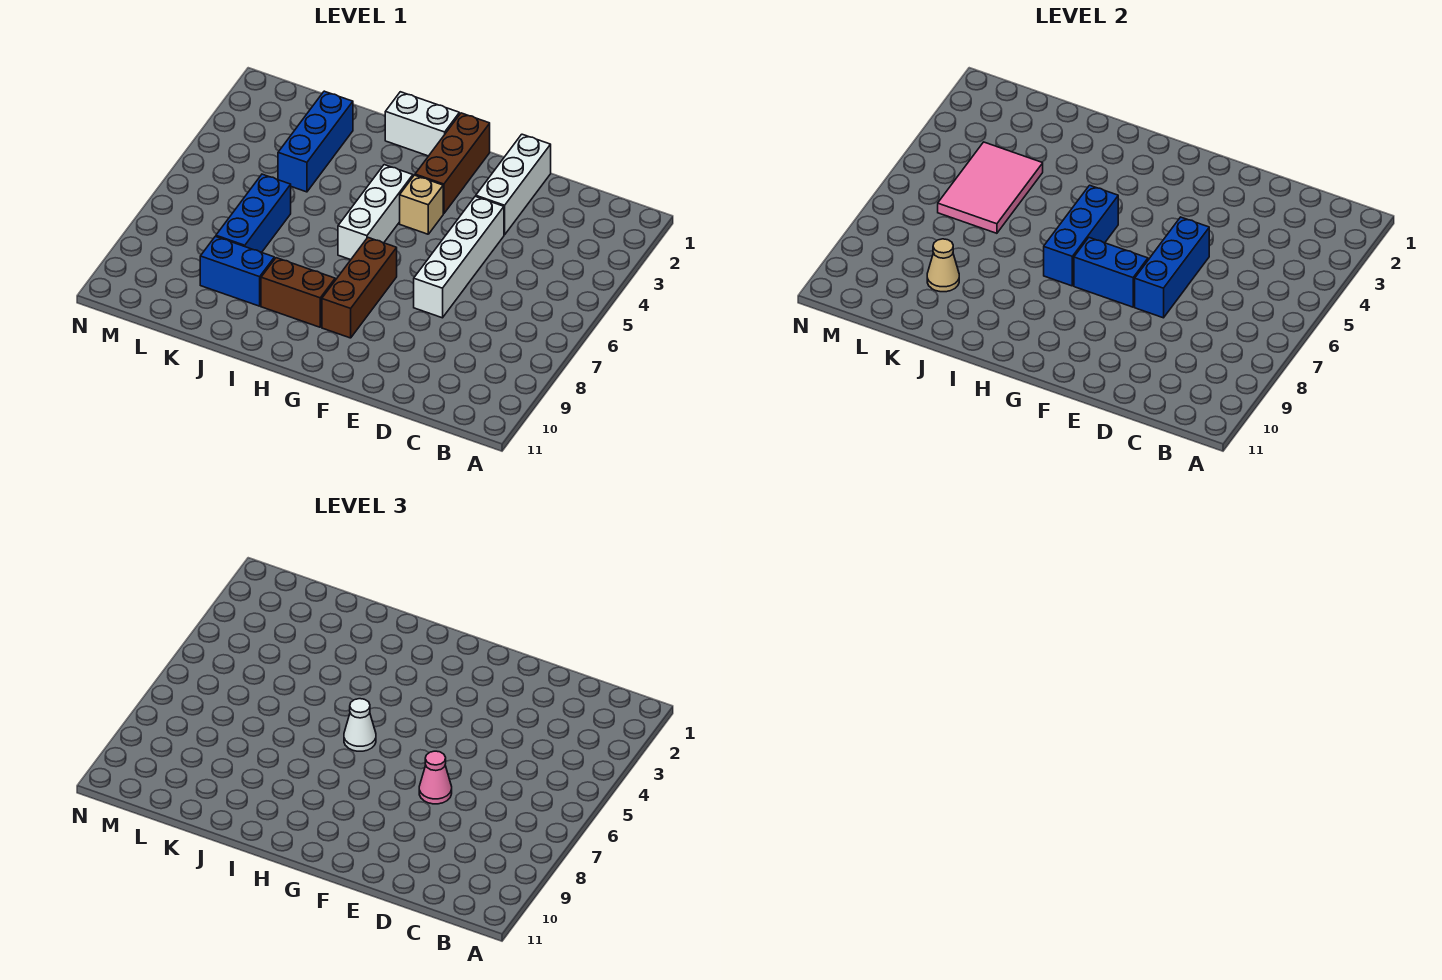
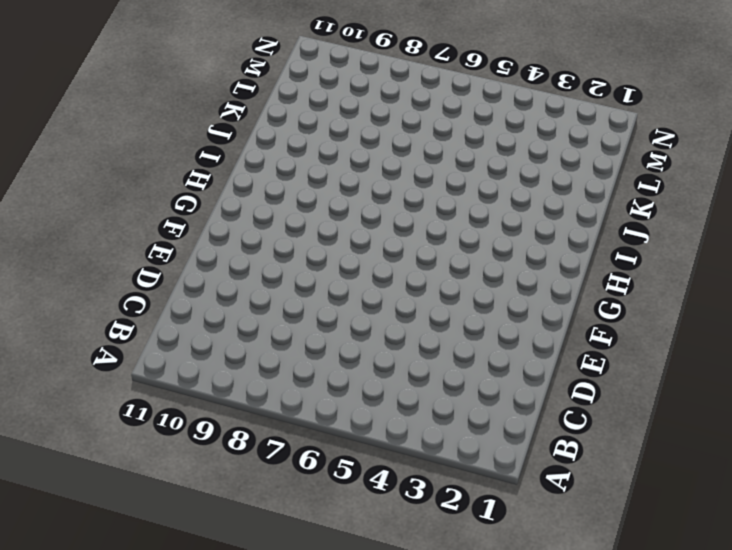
none -> white 1x3 brick [476,134,551,235]
none -> white 1x4 brick [414,196,504,318]
none -> brown 1x3 brick [415,113,490,214]

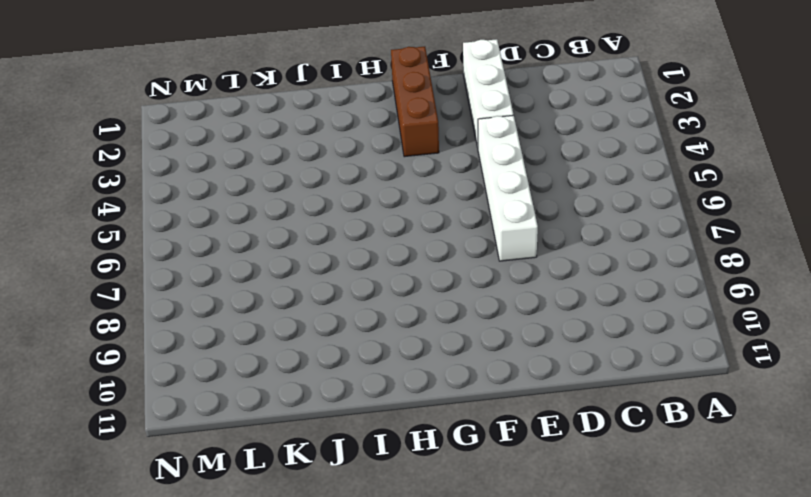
none -> tan 1x1 brick [400,175,443,234]
none -> brown 1x3 brick [322,238,397,338]
none -> white 1x2 brick [385,92,459,156]

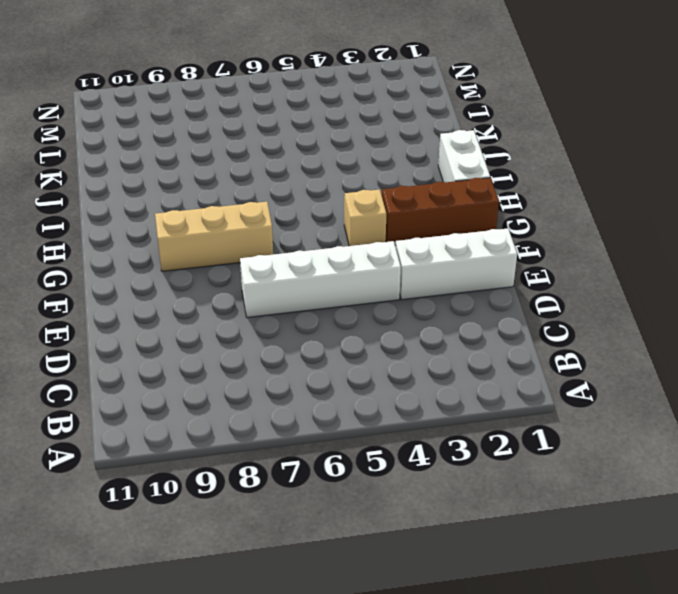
tan 1x3 brick [155,202,273,271] -> brown 1x3 brick [322,238,397,338]
none -> white 1x3 brick [338,165,413,260]
none -> brown 1x2 brick [261,258,335,327]
none -> blue 1x2 brick [200,236,274,306]

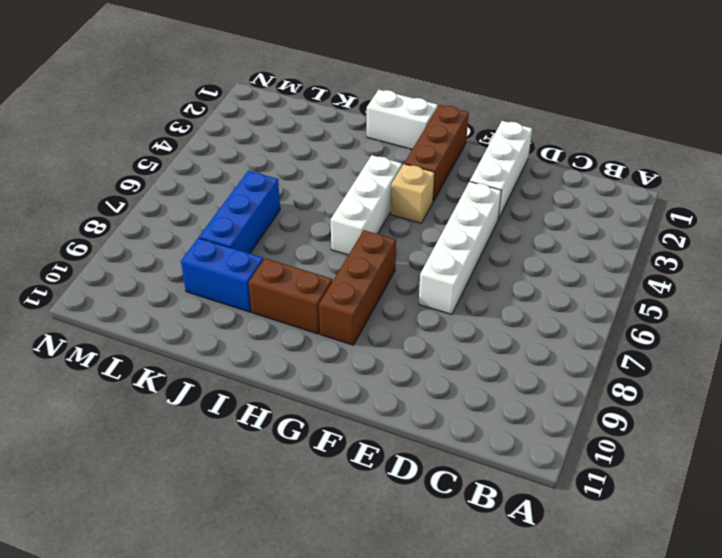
none -> blue 1x3 brick [278,91,353,192]
none -> blue 1x3 brick [1135,217,1209,318]
none -> blue 1x2 brick [1074,238,1148,307]

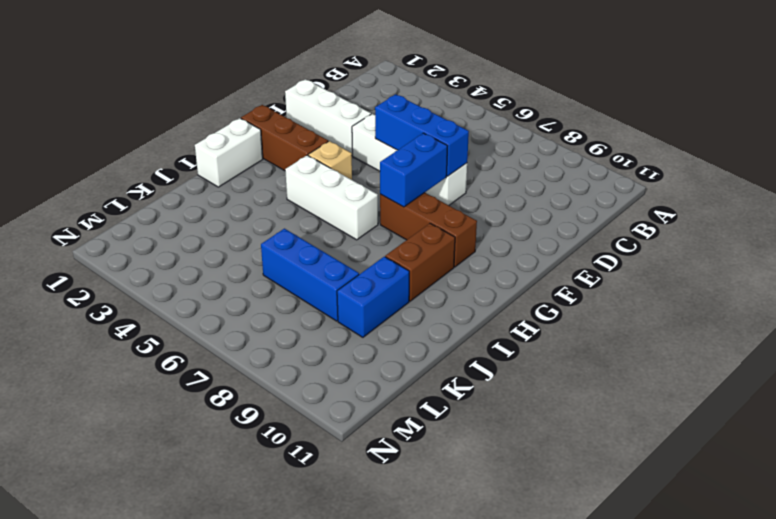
none -> blue 1x3 brick [278,91,353,192]
none -> blue 1x3 brick [1044,185,1118,286]
none -> pink 2x3 tile [938,142,1043,233]

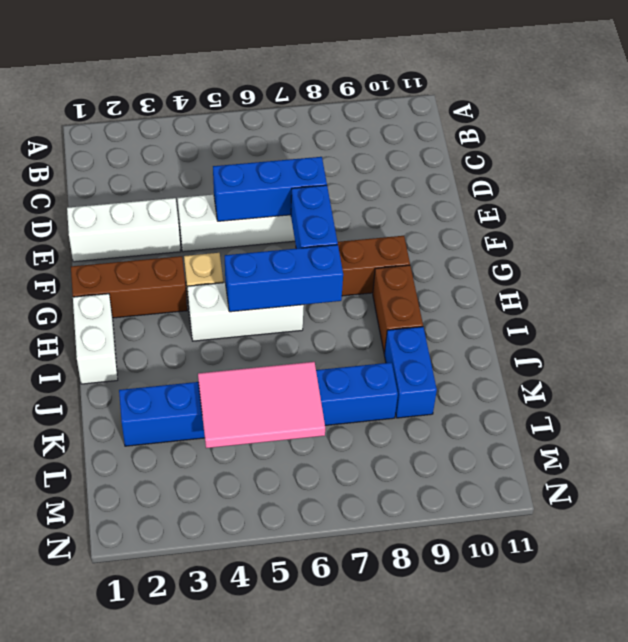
none -> tan 1x1 cone [927,239,959,292]
none -> pink 1x1 cone [419,751,452,804]
none -> white 1x1 cone [344,699,376,751]

